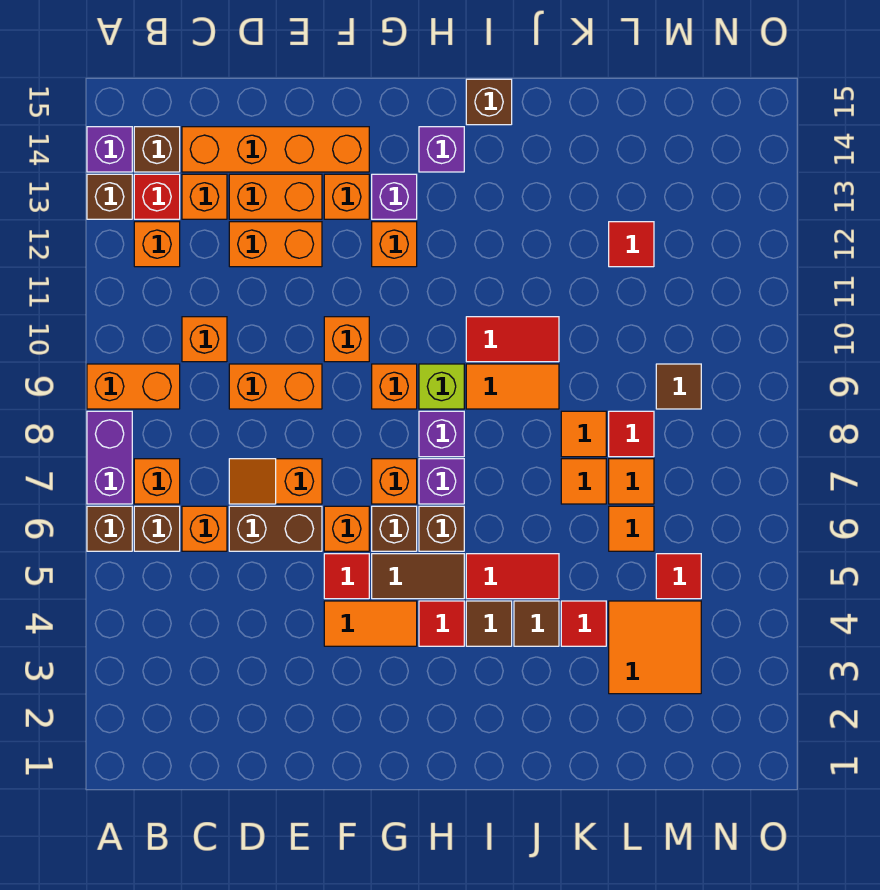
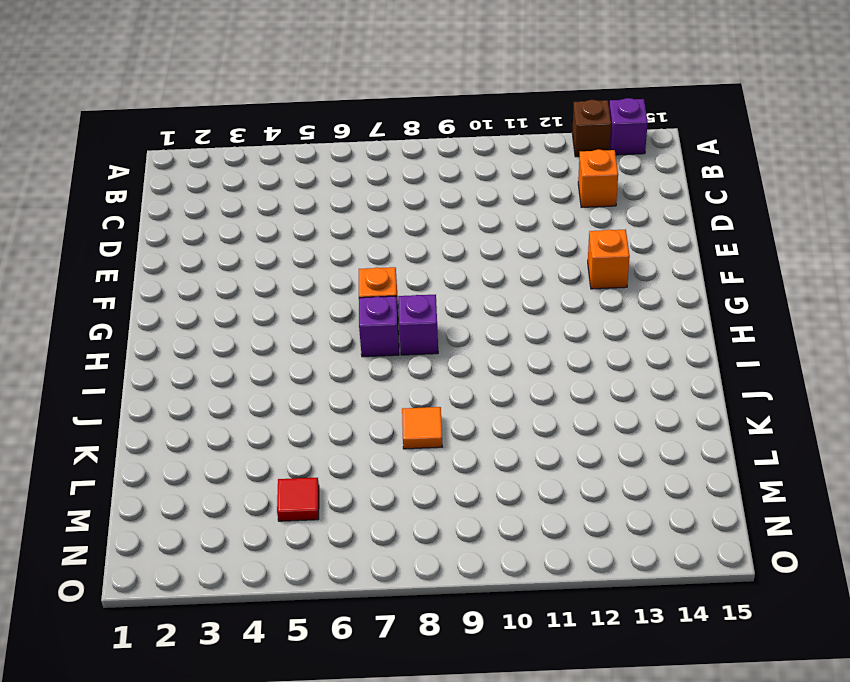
none -> brown 1x1 brick [87,506,132,551]
none -> purple 1x2 brick [87,411,132,504]
none -> orange 1x2 brick [87,364,180,409]
none -> brown 1x1 brick [134,506,180,551]

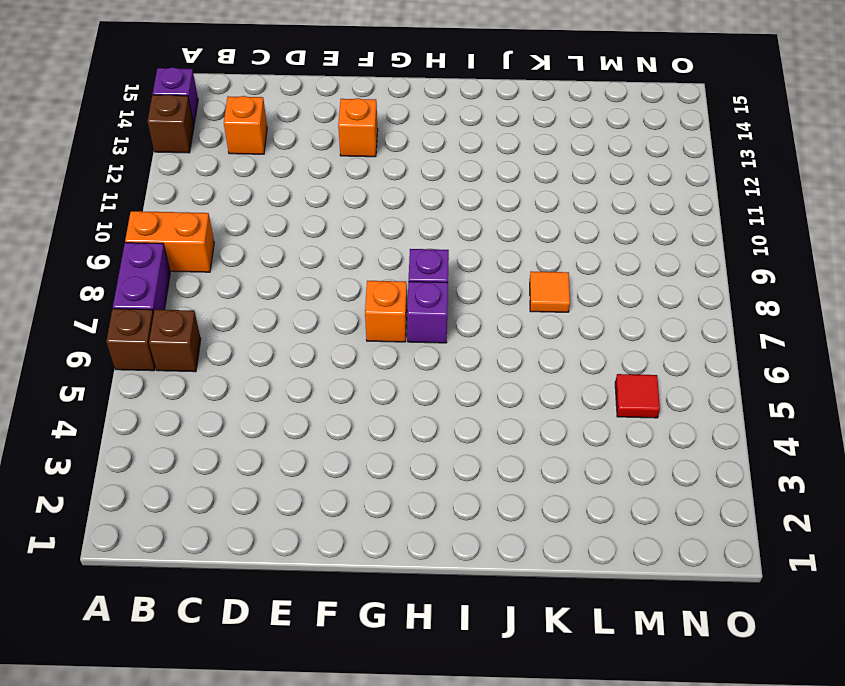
none -> orange 1x1 brick [134,459,180,504]
none -> orange 1x1 brick [134,222,180,267]
none -> red 1x1 brick [134,174,180,219]
none -> brown 1x1 brick [134,127,180,172]

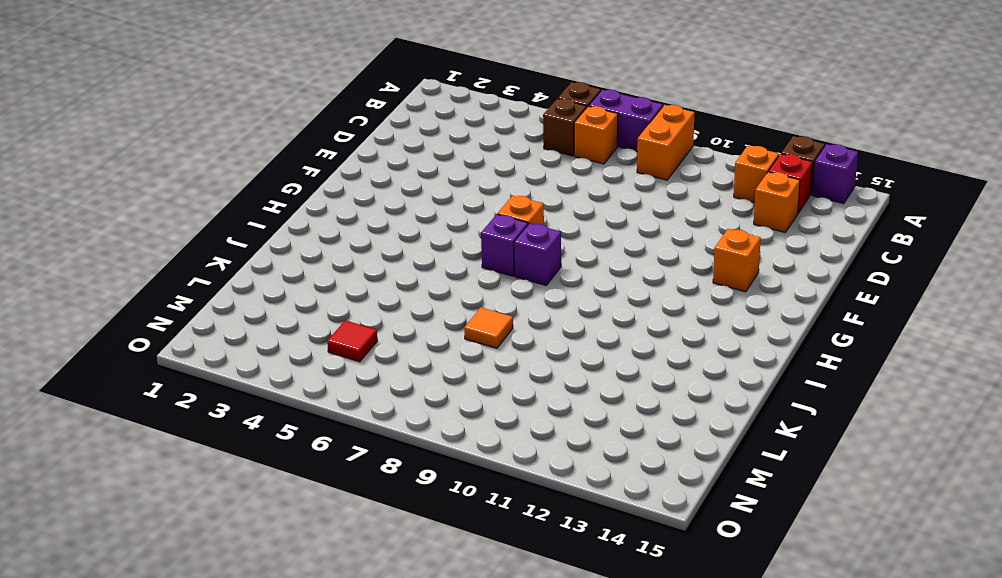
none -> brown 1x1 brick [134,127,180,172]
none -> orange 1x1 brick [182,506,227,551]
none -> orange 1x1 brick [182,317,227,362]
none -> orange 1x4 brick [182,127,369,172]

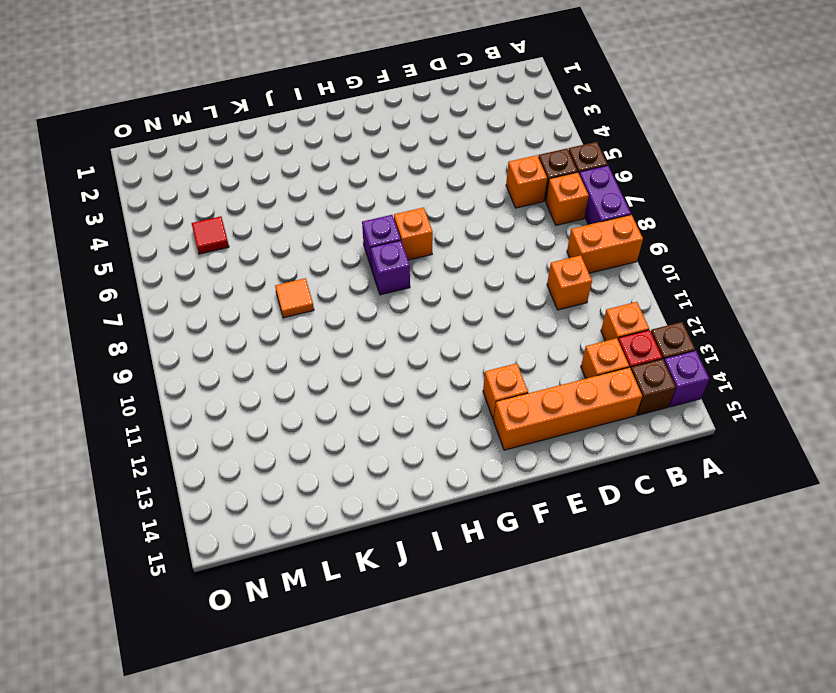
none -> brown 1x2 brick [229,506,322,551]
none -> orange 1x2 slope [229,459,322,504]
none -> orange 1x2 brick [229,364,322,409]
none -> orange 1x2 brick [229,222,322,267]

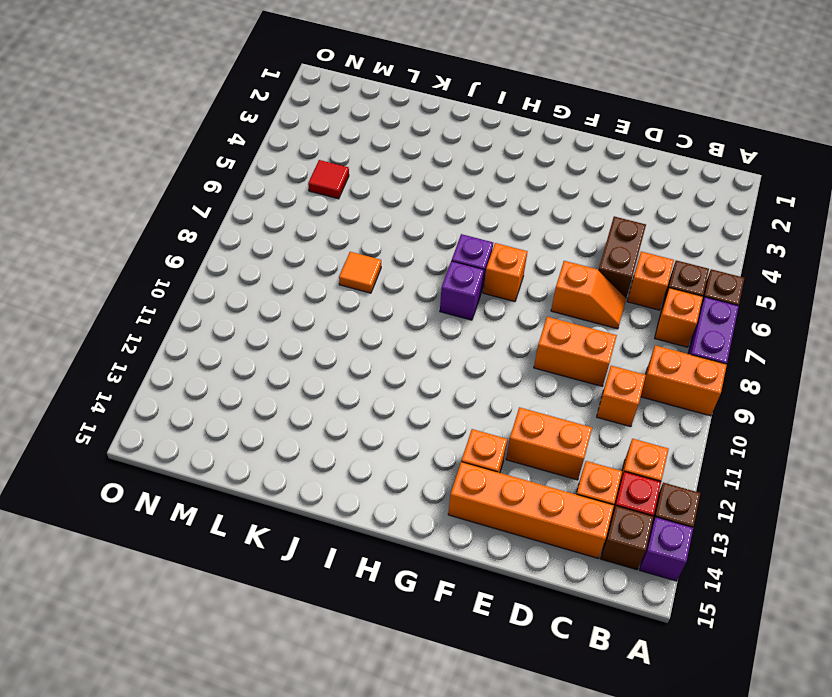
brown 1x2 brick [599,216,646,297] -> brown 1x2 brick turned to [229,506,322,551]
none -> orange 1x2 brick [229,174,322,219]
none -> orange 1x2 tile [324,601,417,646]
none -> red 1x1 tile [324,554,369,599]
none -> orange 1x1 brick [324,506,369,551]

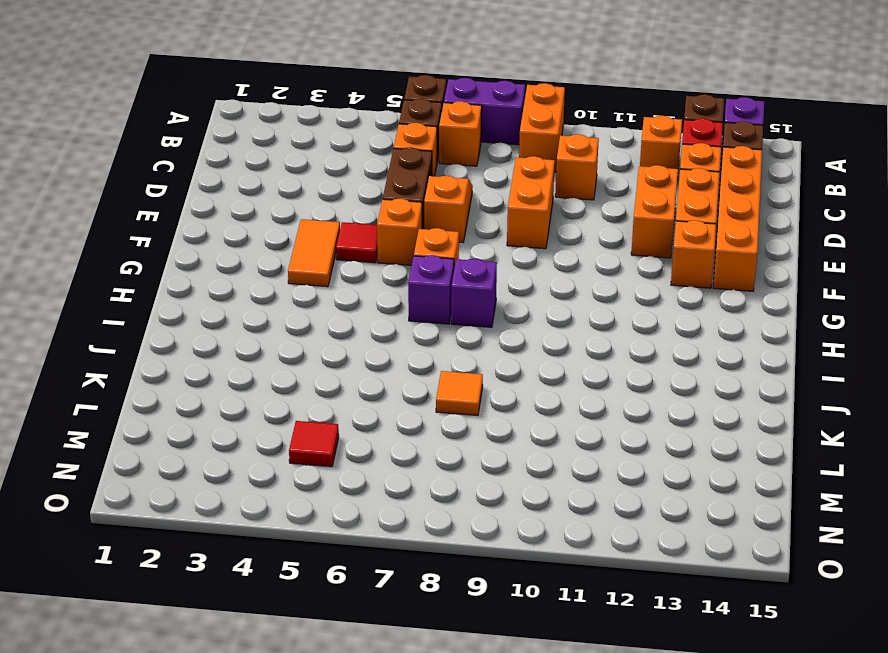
none -> orange 1x1 brick [324,317,369,362]
none -> brown 1x2 tile [372,554,464,599]
none -> brown 1x1 brick [372,506,417,551]
none -> orange 1x1 brick [372,364,417,409]

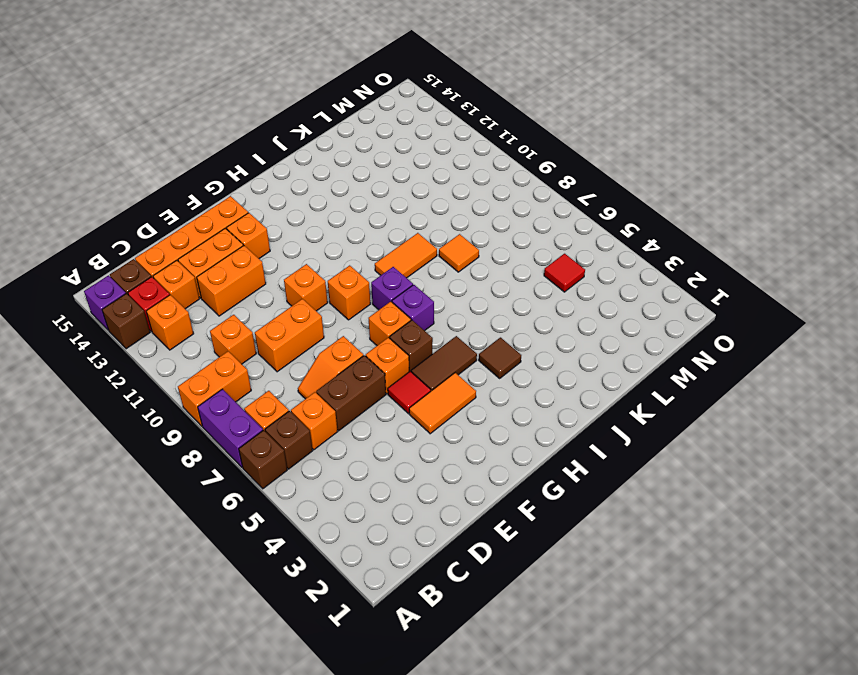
none -> orange 1x1 brick [372,222,417,267]
none -> purple 1x1 brick [372,174,417,219]
none -> red 1x1 tile [419,601,464,646]
none -> brown 1x1 brick [419,506,464,551]

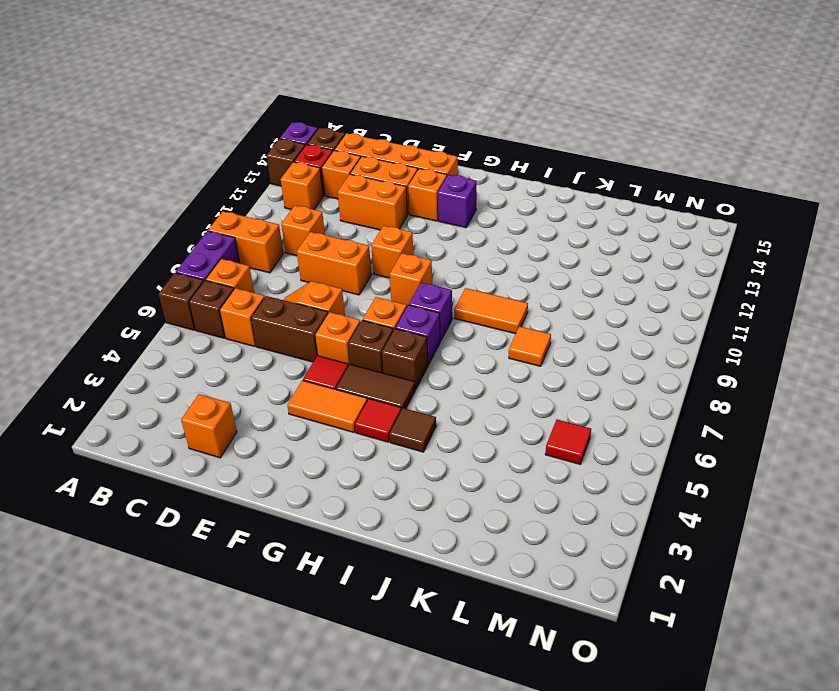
orange 1x1 brick [181,394,237,458] -> orange 1x1 brick moved to [372,222,417,267]
none -> lime 1x1 brick [419,364,464,409]
none -> purple 1x1 brick [419,127,464,172]
none -> red 1x2 tile [466,554,559,599]
none -> red 1x2 tile [466,317,559,362]

